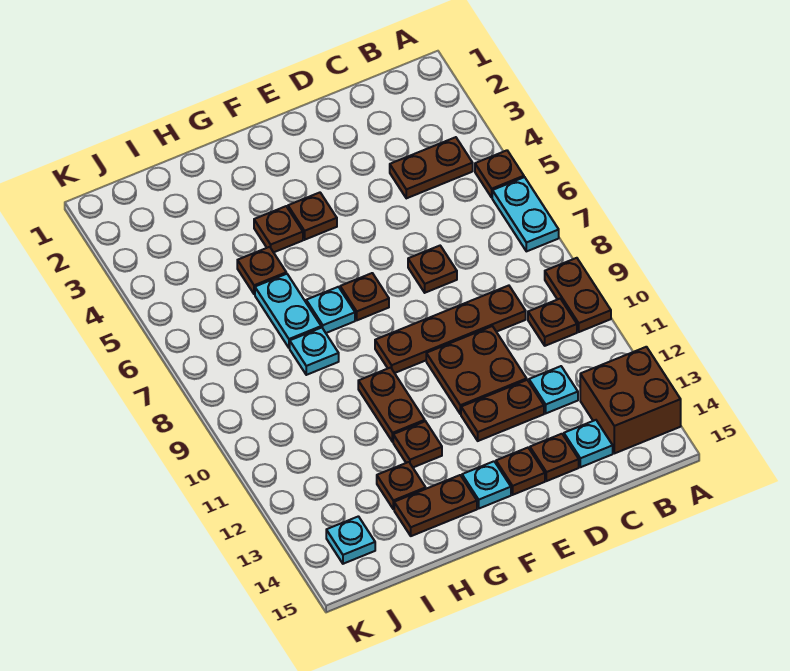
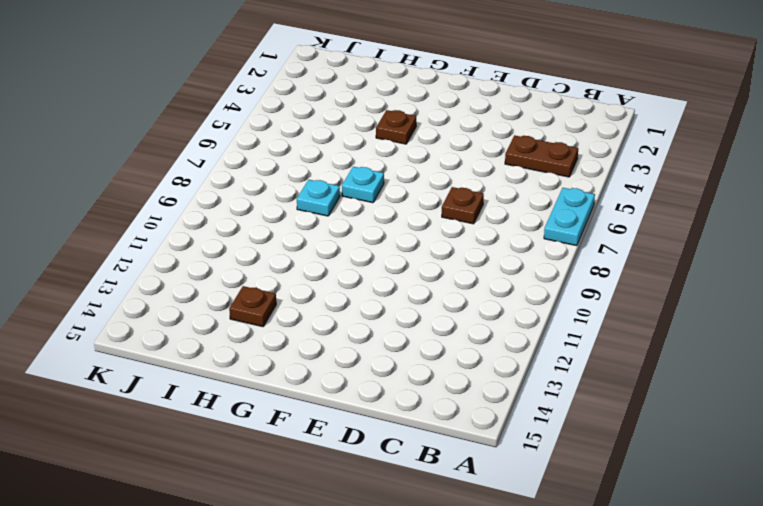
none -> brown 1x1 plate [475,150,524,197]
none -> brown 1x2 plate [545,258,611,332]
none -> brown 2x2 brick [580,347,681,453]

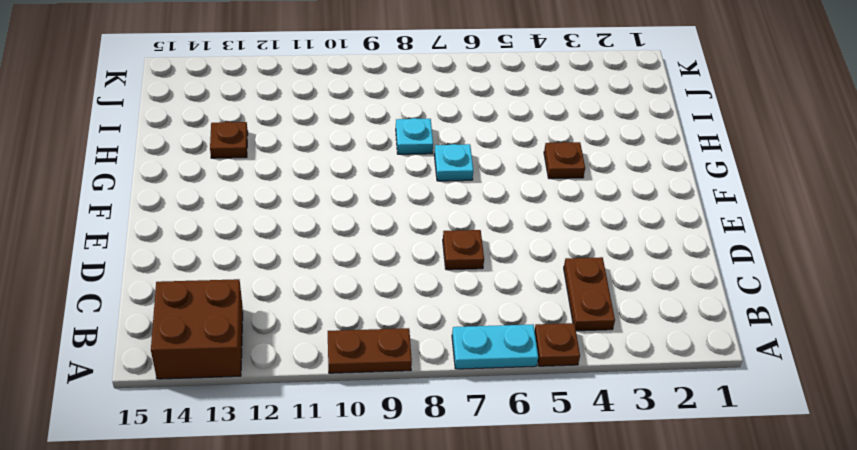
none -> brown 1x1 plate [528,299,577,346]
none -> brown 1x4 plate [375,286,526,373]
none -> cyan 1x1 plate [529,366,578,413]

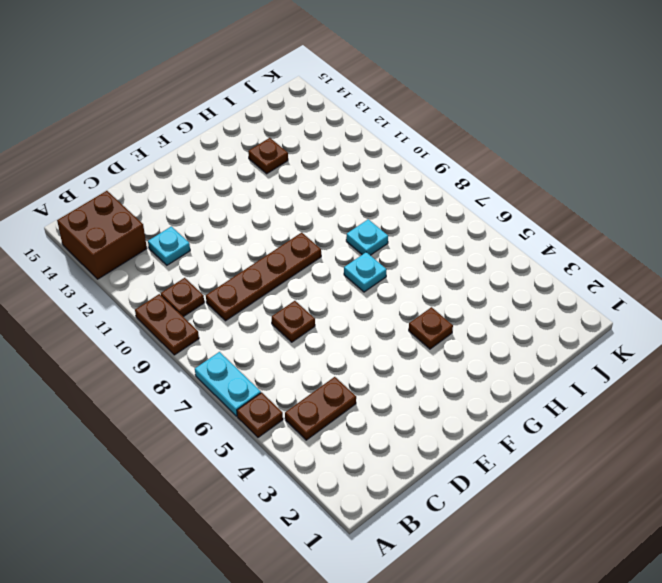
none -> cyan 1x1 plate [564,420,613,467]
none -> brown 2x2 plate [426,326,527,414]
none -> brown 1x2 plate [461,380,544,441]

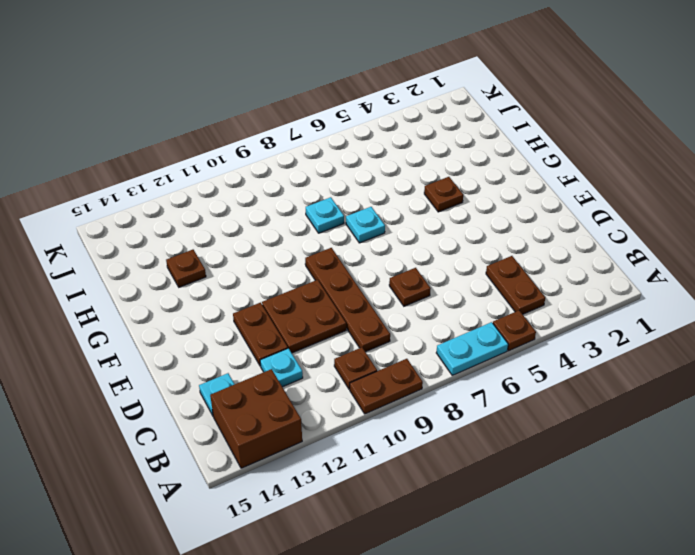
none -> brown 1x1 plate [530,434,579,481]
none -> brown 1x1 plate [496,448,545,495]
none -> brown 1x1 plate [288,193,337,240]

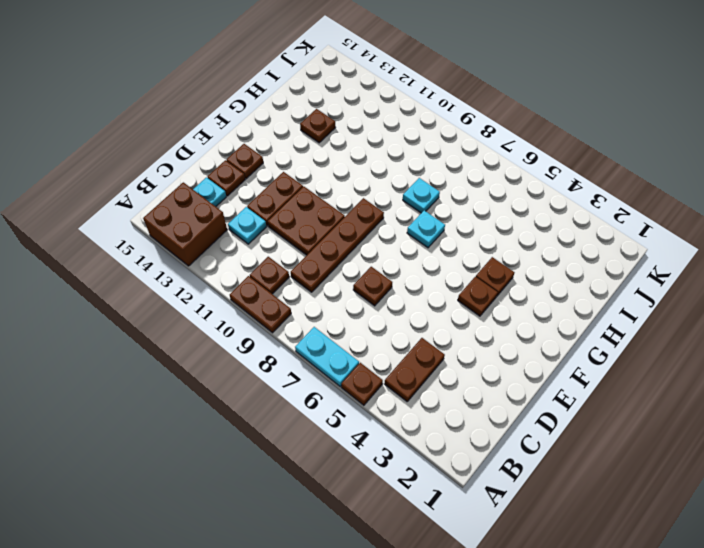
none -> brown 1x1 plate [340,273,389,320]
none -> cyan 1x1 plate [462,461,511,508]
none -> brown 1x2 plate [358,367,425,442]

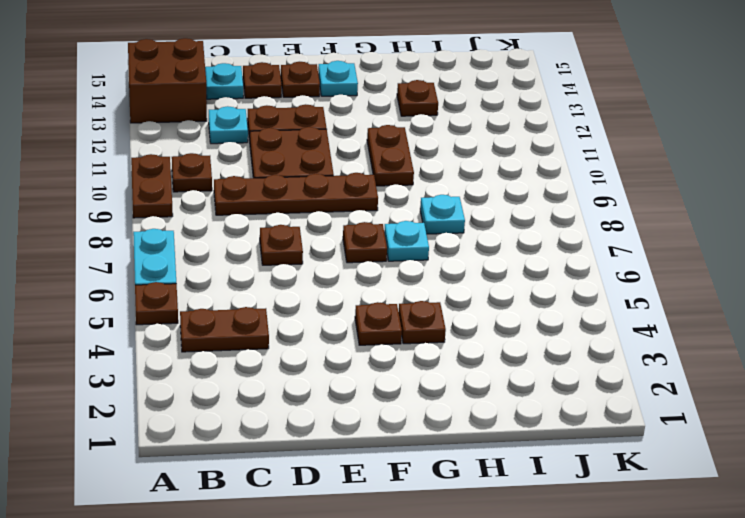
none -> brown 1x1 plate [393,421,442,467]
none -> brown 1x2 plate [394,475,477,536]
none -> brown 1x1 plate [237,247,286,294]

